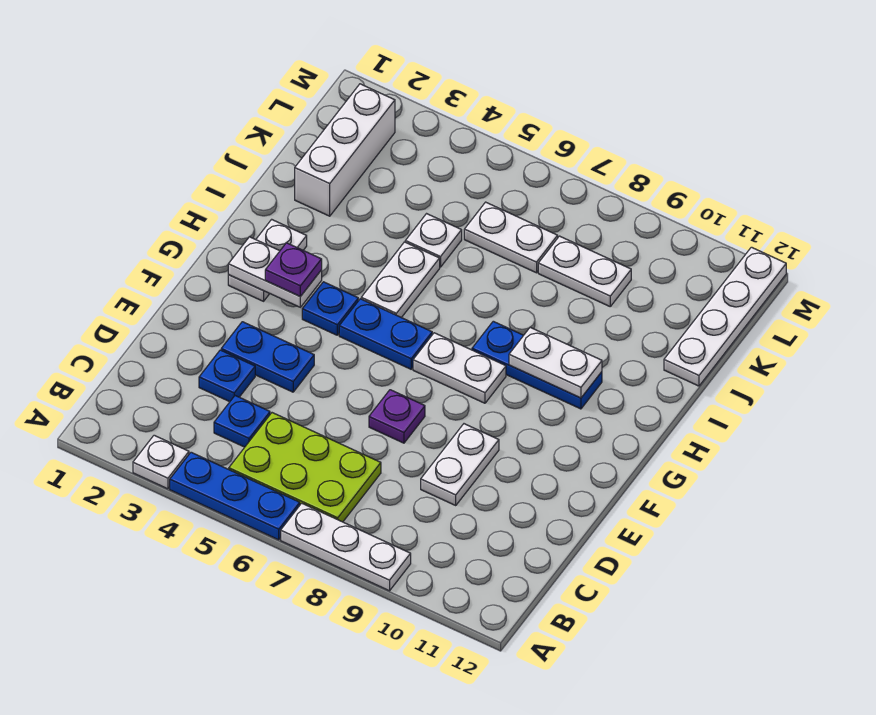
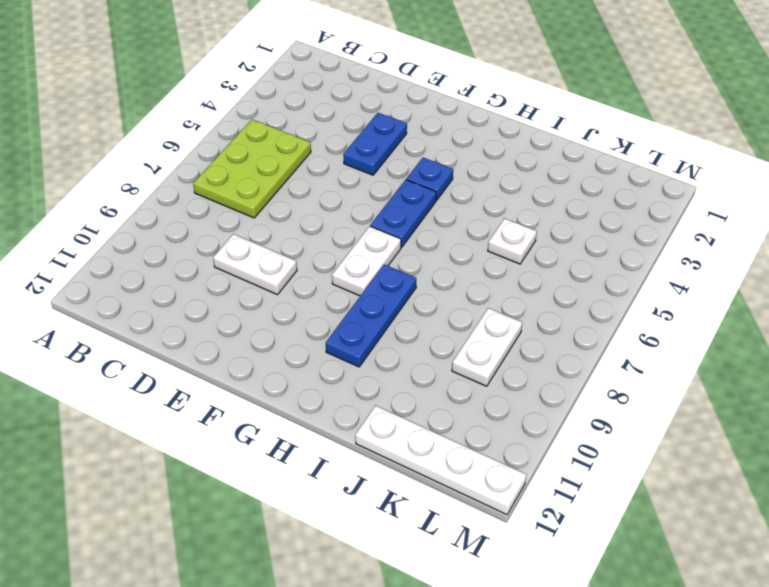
none -> white 1x1 plate [133,435,189,489]
none -> blue 1x3 plate [170,452,300,540]
none -> white 1x3 plate [281,503,411,591]

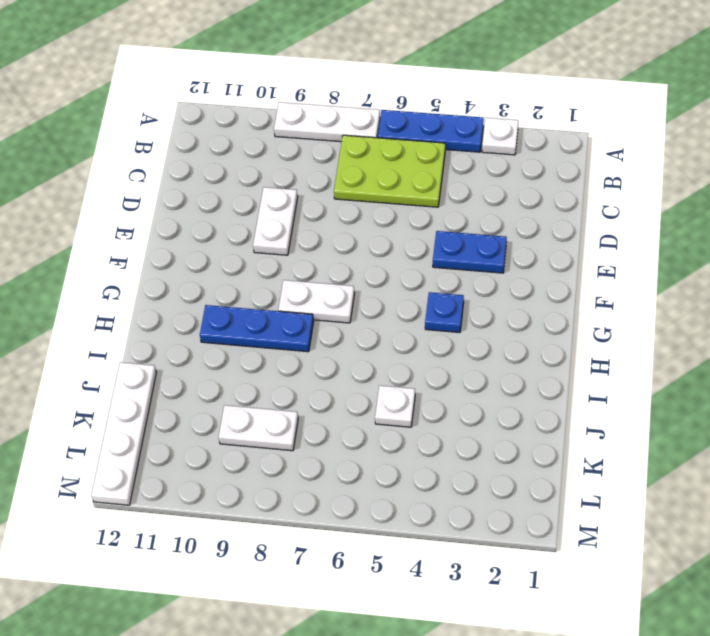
none -> blue 1x1 plate [214,396,270,447]
none -> blue 1x1 plate [199,350,255,402]
none -> purple 1x1 plate [369,390,425,443]

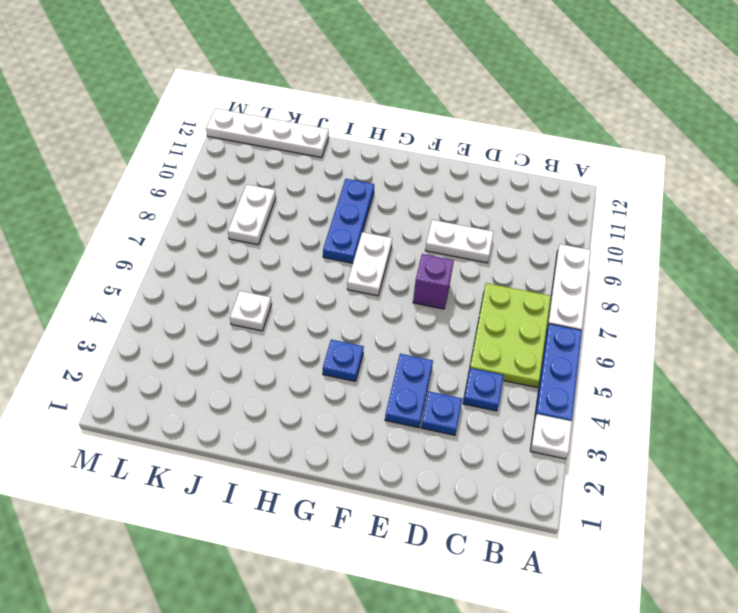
purple 1x1 brick [413,254,454,309] -> purple 1x1 plate [369,390,425,443]
none -> white 1x2 plate [228,219,307,301]
none -> blue 1x2 plate [339,299,432,369]
none -> white 1x2 plate [361,242,440,318]

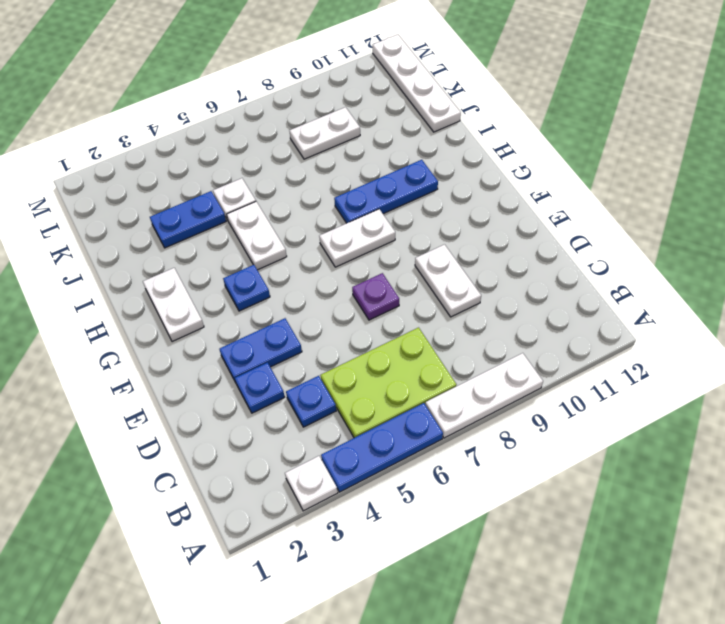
blue 1x2 plate [150,191,226,248] -> blue 1x2 plate moved to [339,299,432,369]
none -> white 1x3 brick [295,84,395,216]
none -> white 1x2 plate [464,202,558,273]
none -> white 1x2 plate [228,237,322,307]

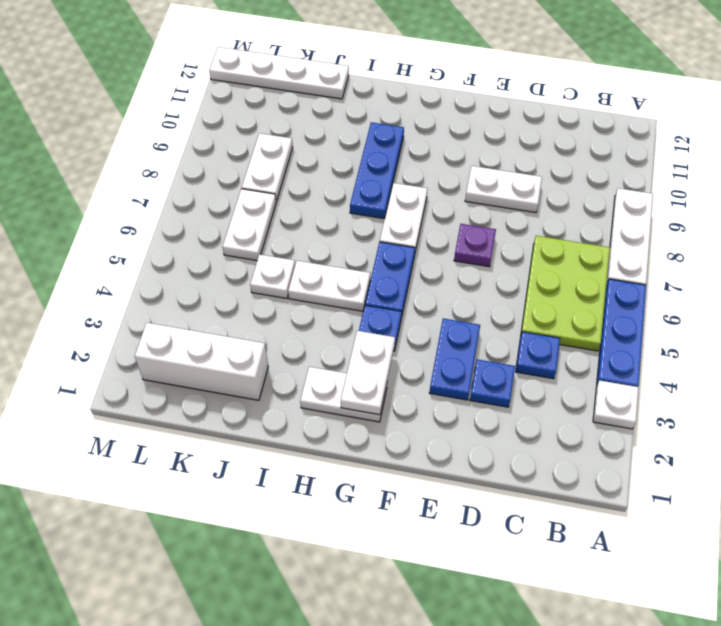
none -> white 1x2 plate [509,327,602,398]
none -> purple 1x1 plate [265,243,322,296]

